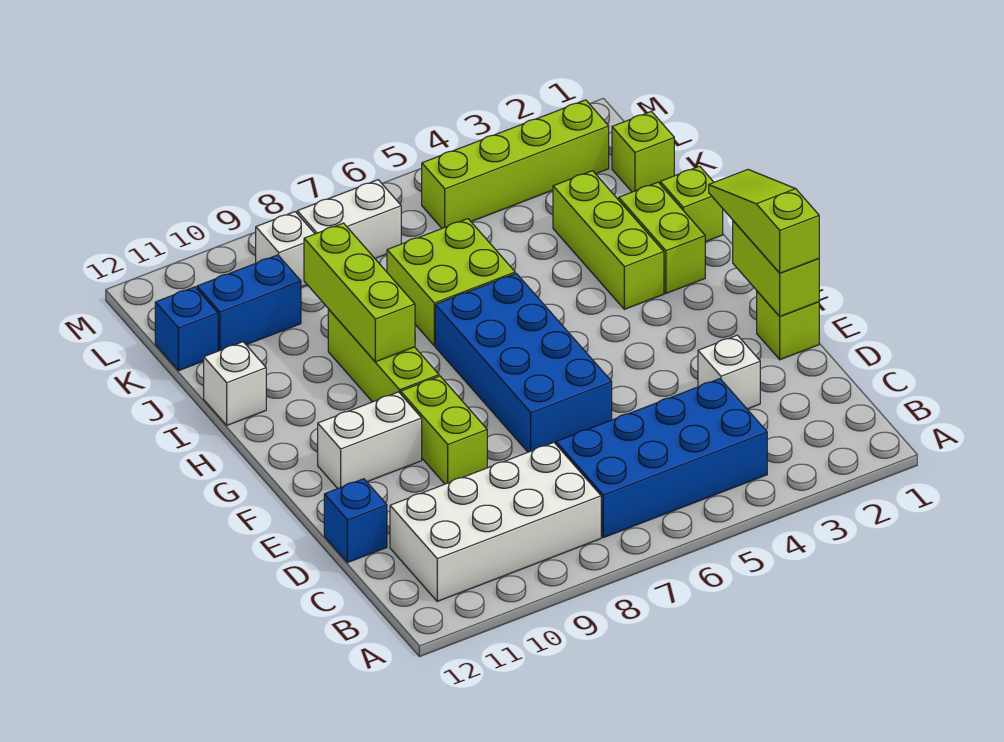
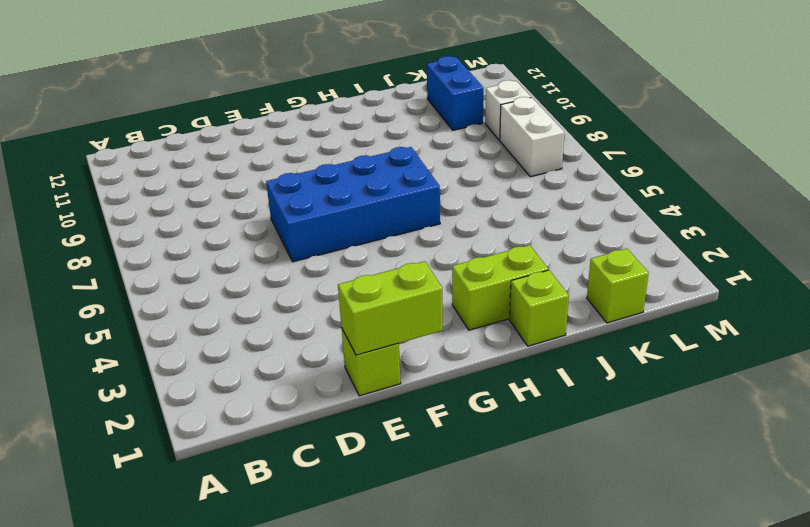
none -> blue 2x4 brick [556,379,767,538]
none -> white 2x4 brick [390,442,601,601]
none -> white 1x1 brick [698,335,760,409]

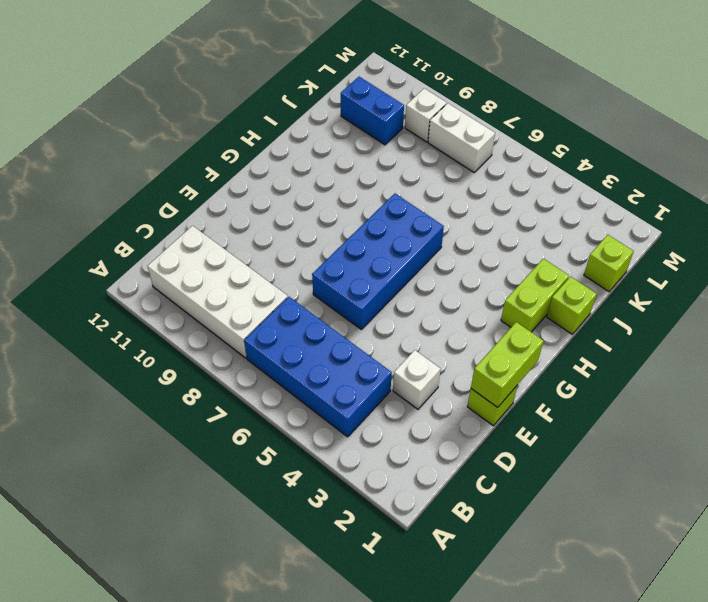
none -> blue 1x1 brick [324,479,387,563]
none -> lime 1x2 brick [401,376,487,484]
none -> white 1x2 brick [318,392,422,488]

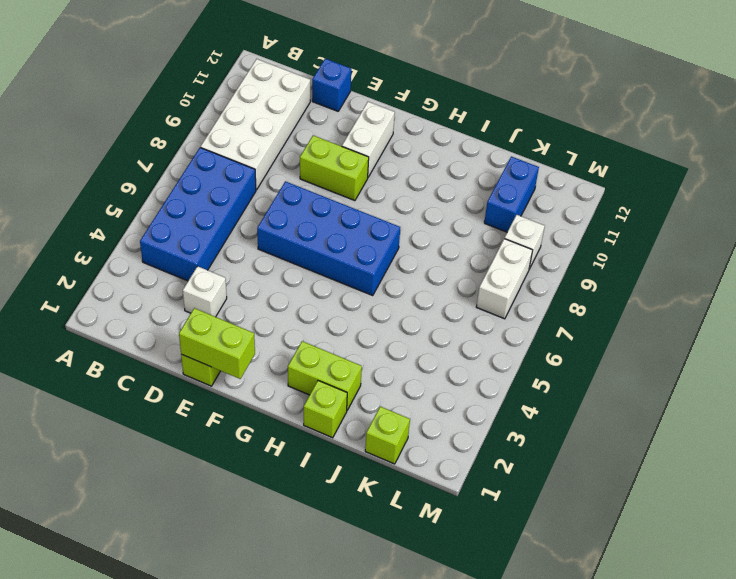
none -> lime 1x3 brick [328,309,439,402]
none -> lime 1x3 brick [553,171,664,309]
none -> lime 2x2 brick [387,219,515,346]

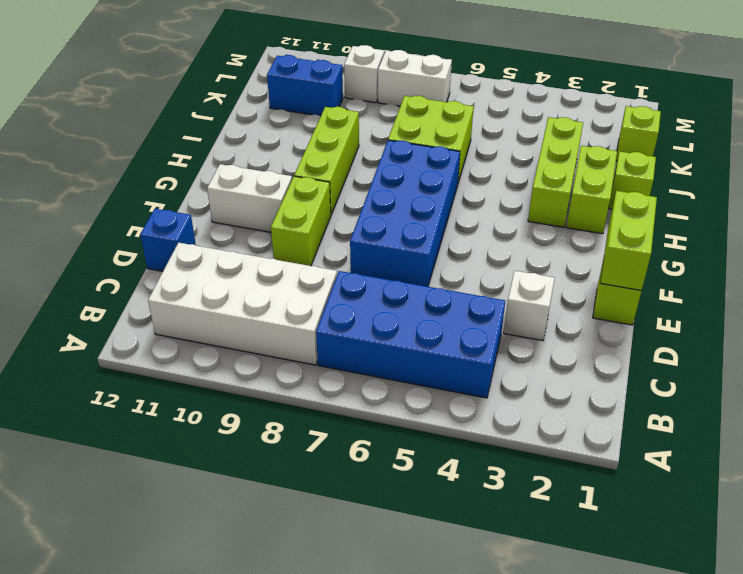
none -> white 1x1 brick [204,342,266,425]
none -> blue 1x1 brick [155,287,218,371]
none -> lime 1x4 brick [422,100,609,228]

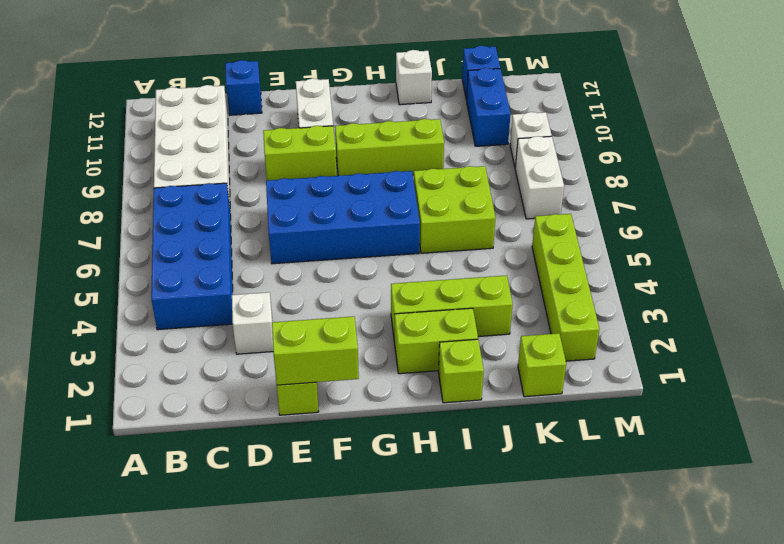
none -> lime 1x3 brick [304,223,415,362]
none -> lime 1x3 slope [709,170,819,273]

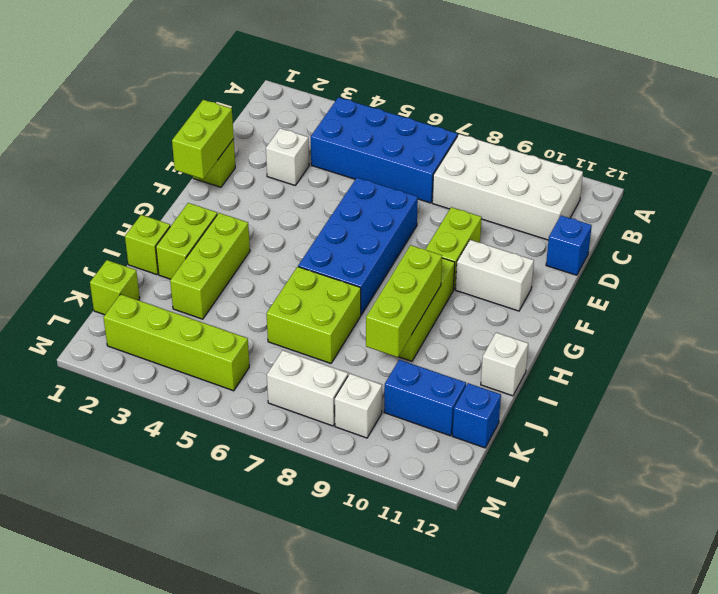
none -> lime 1x3 slope [709,170,819,273]

